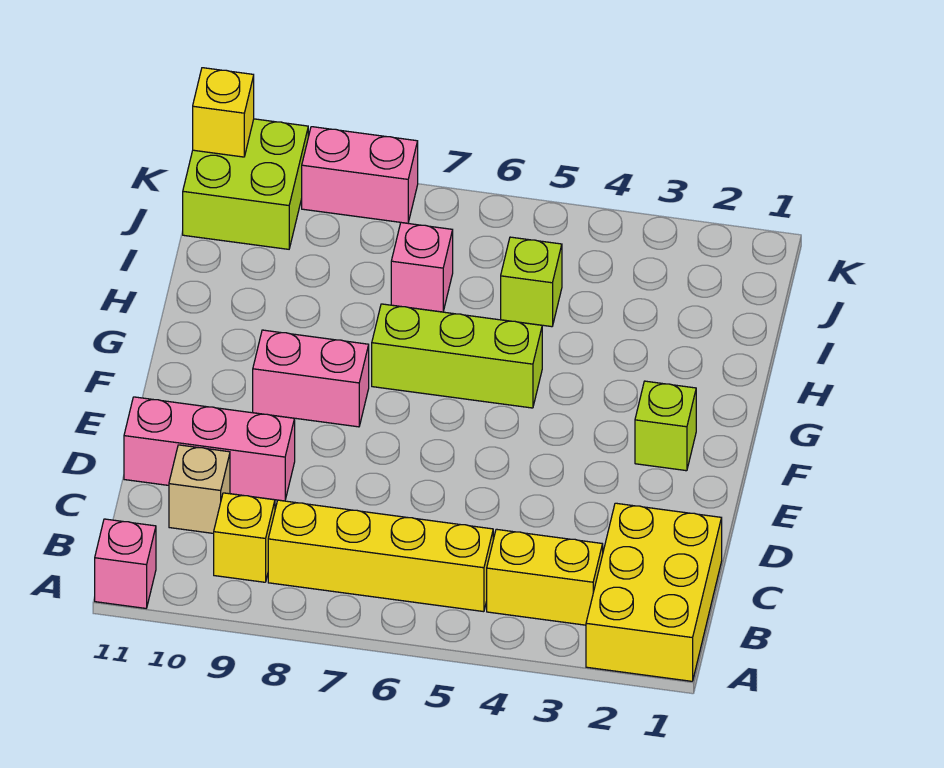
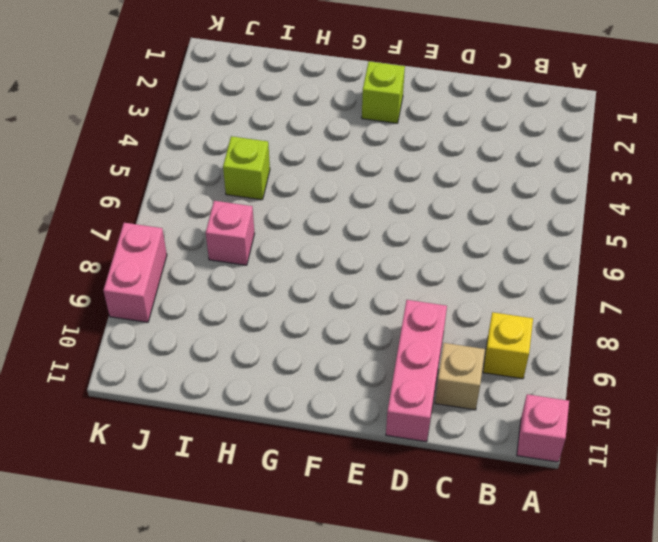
none -> yellow 2x3 brick [586,503,722,681]
none -> yellow 1x2 brick [487,529,603,625]
none -> yellow 1x4 brick [268,500,493,612]

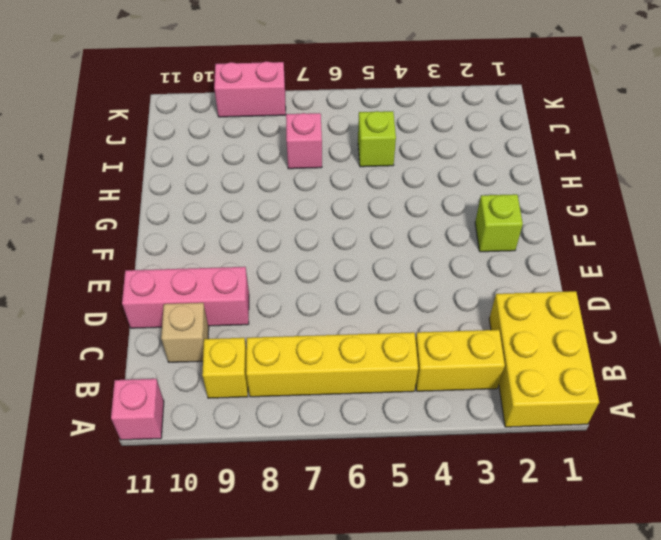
none -> pink 1x2 brick [253,330,369,427]
none -> lime 1x3 brick [372,304,542,408]
none -> lime 2x2 brick [183,119,308,249]

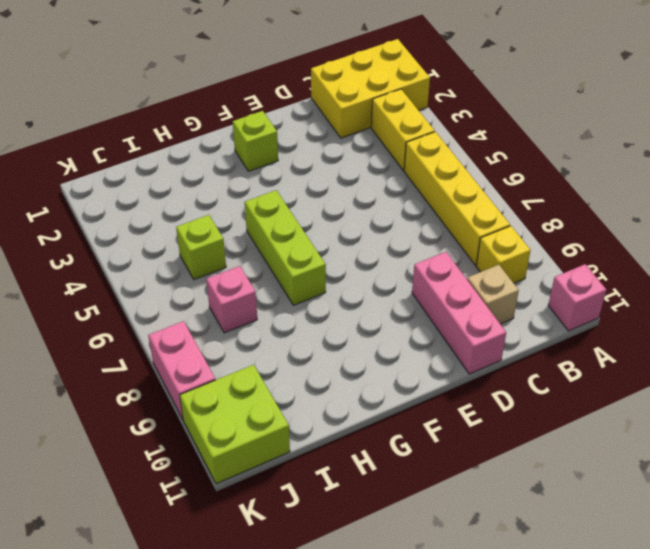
none -> pink 1x2 brick [253,330,369,427]
none -> yellow 1x1 brick [193,68,254,157]

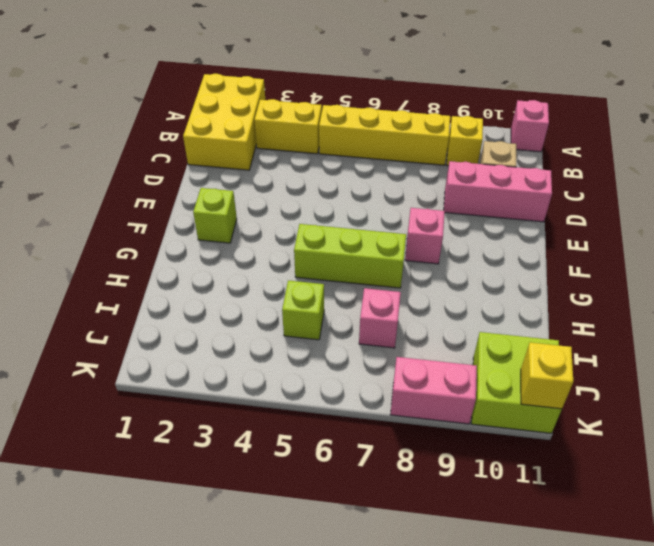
pink 1x1 brick [405,208,445,264] -> pink 1x2 brick [253,330,369,427]

